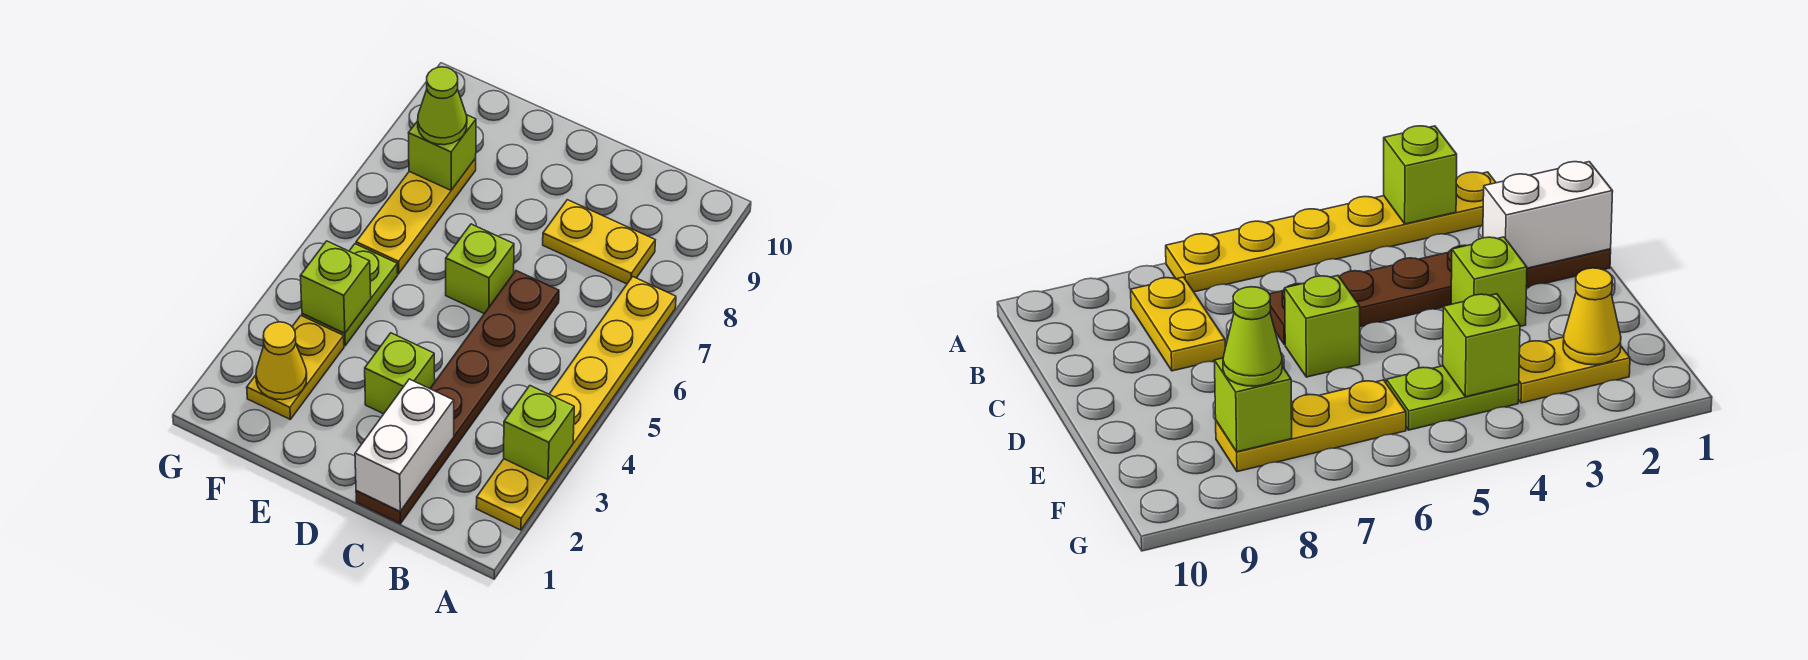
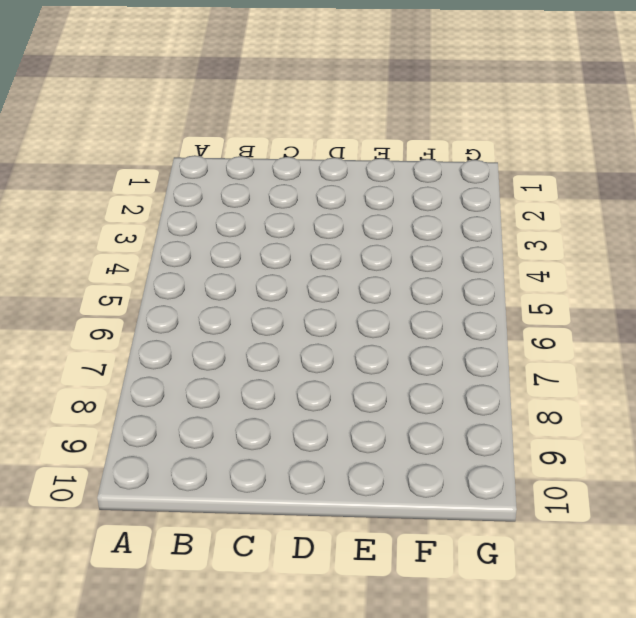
none -> yellow 1x6 plate [476,276,676,530]
none -> yellow 1x2 plate [543,200,655,284]
none -> brown 1x6 plate [356,271,559,524]

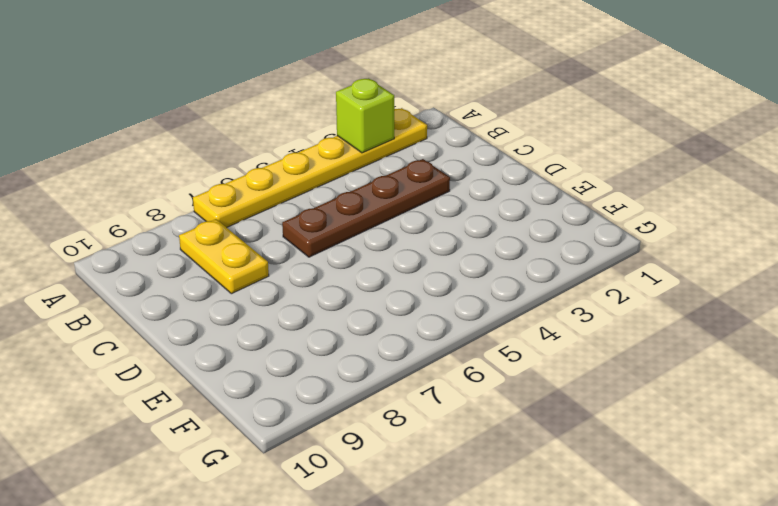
brown 1x4 plate [282,159,450,257] -> brown 1x6 plate [356,271,559,524]
none -> lime 1x1 brick [365,333,435,414]
none -> lime 1x1 brick [446,224,514,314]
none -> yellow 1x2 plate [247,316,344,419]

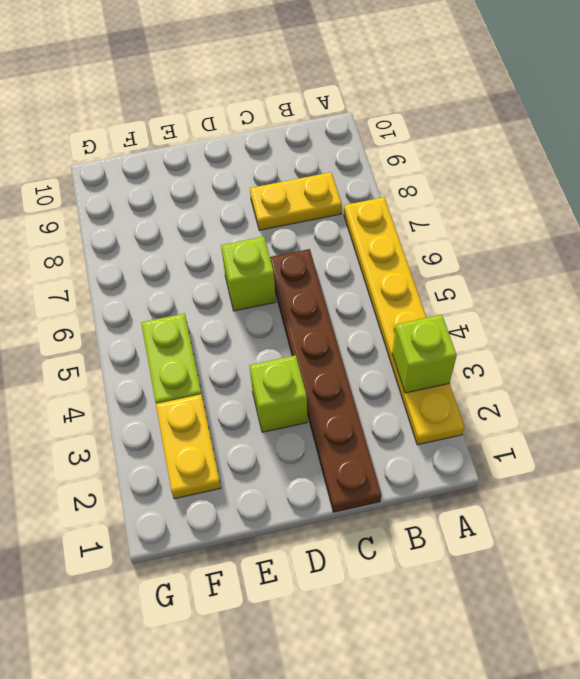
none -> yellow 1x3 plate [356,158,476,274]
none -> white 1x2 brick [355,379,454,511]
none -> yellow 1x1 cone [256,322,307,400]

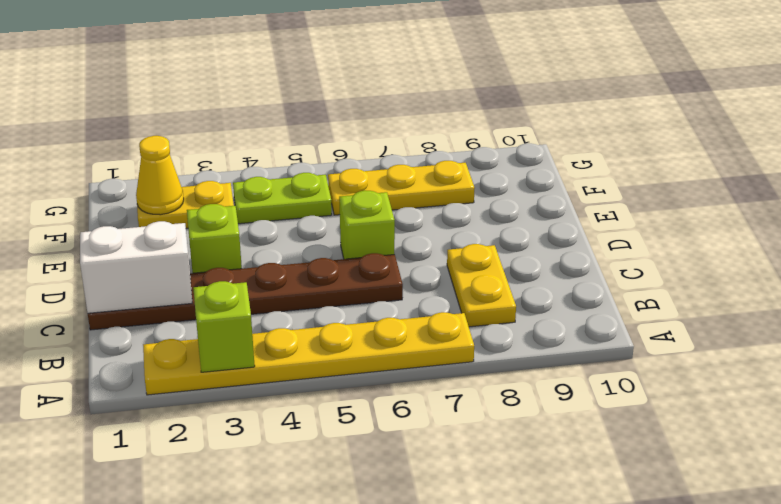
none -> lime 1x1 brick [300,241,371,333]
none -> lime 1x1 brick [409,115,476,190]
none -> lime 1x1 cone [418,67,467,145]

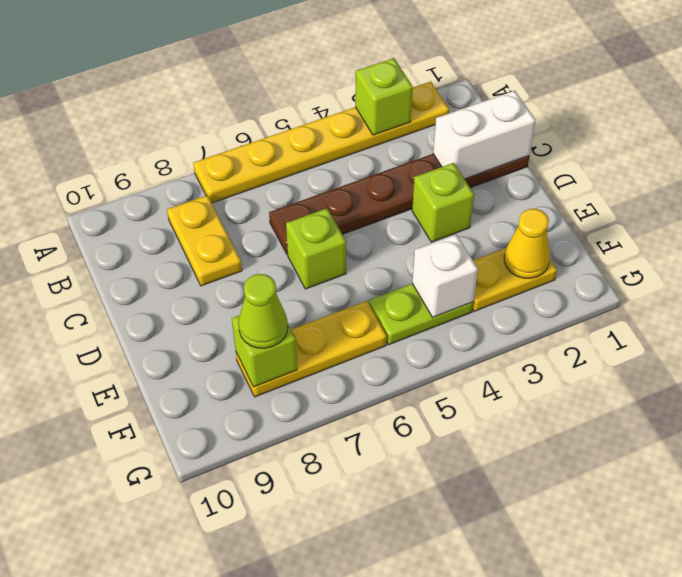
white 1x1 brick [412,235,478,317] -> lime 1x1 brick [300,241,371,333]

